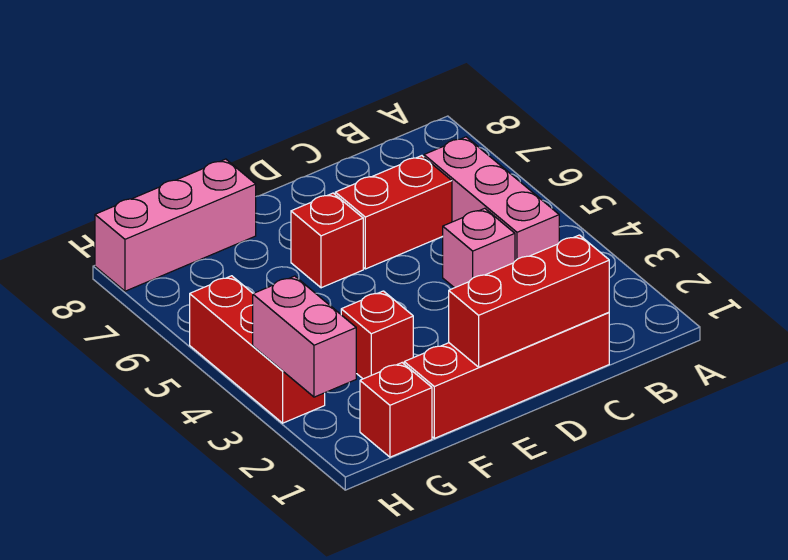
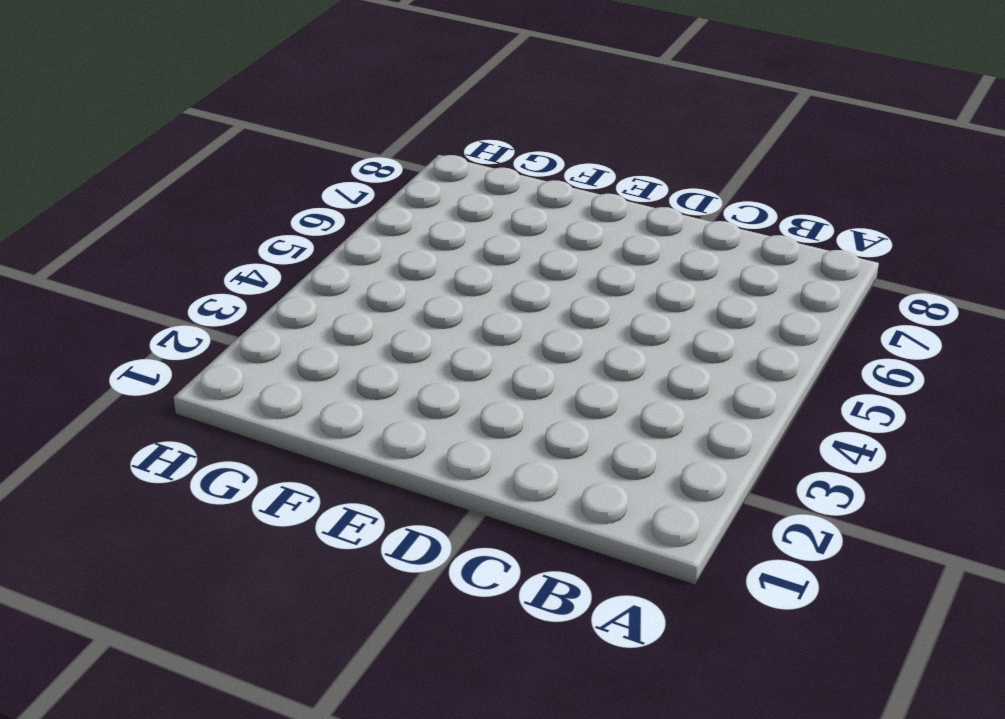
none -> pink 1x3 brick [424,137,559,261]
none -> red 1x4 brick [404,312,609,438]

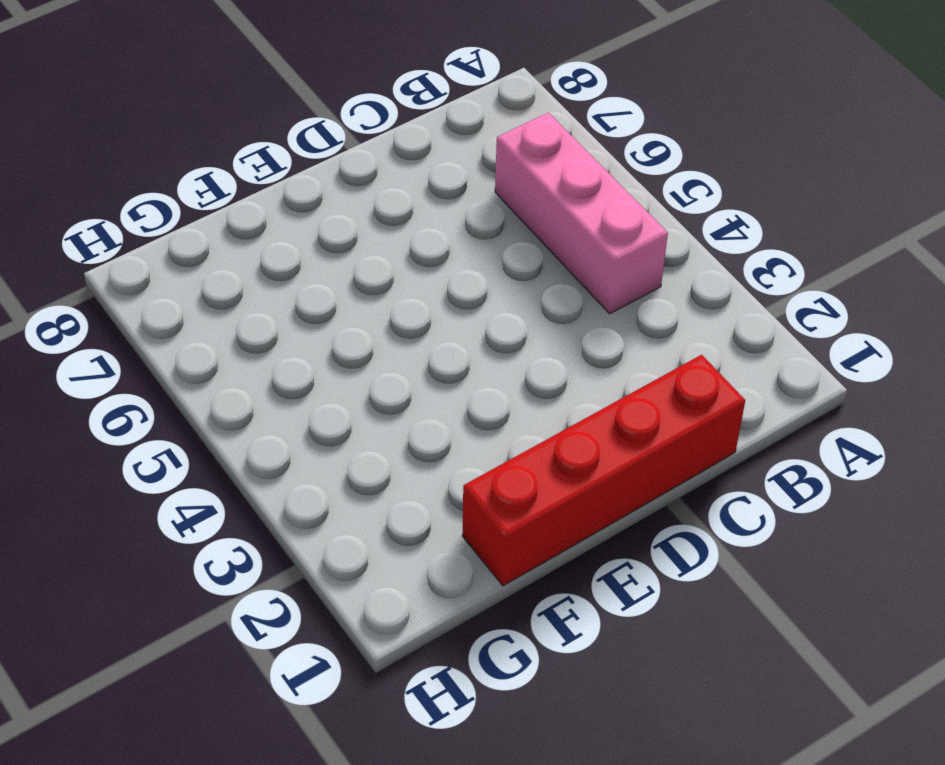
none -> pink 1x1 brick [443,208,515,288]
none -> red 1x2 brick [335,156,452,269]

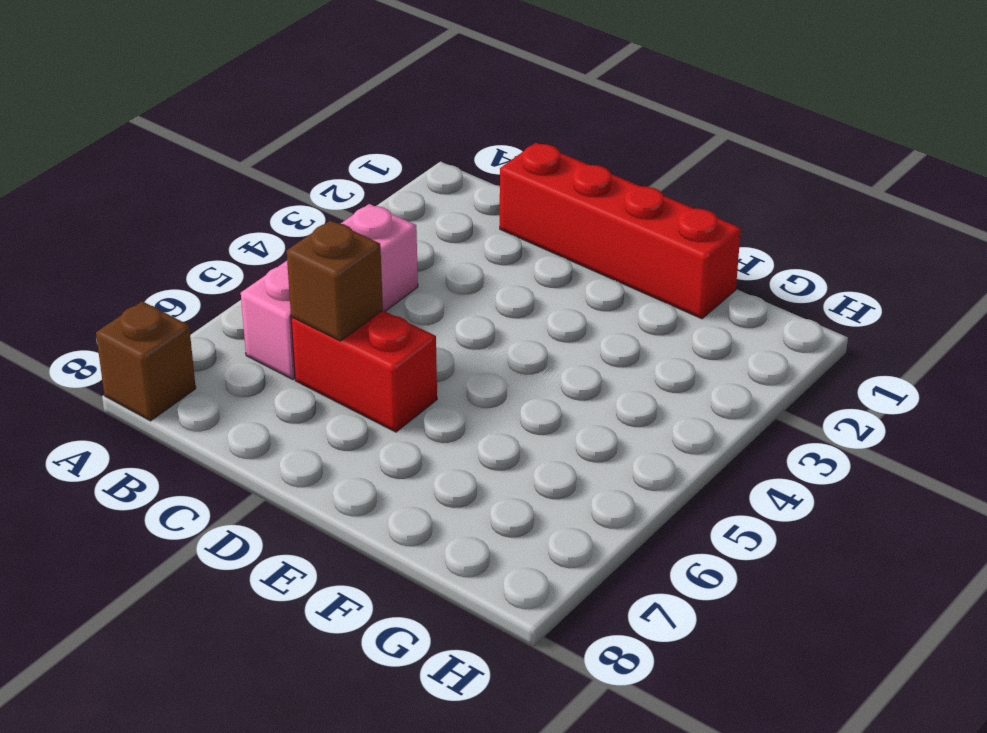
brown 1x1 brick [96,301,196,421] -> none
brown 1x1 brick [287,221,383,341] -> none
none -> pink 1x1 brick [443,208,515,288]
none -> red 1x1 brick [291,193,363,288]

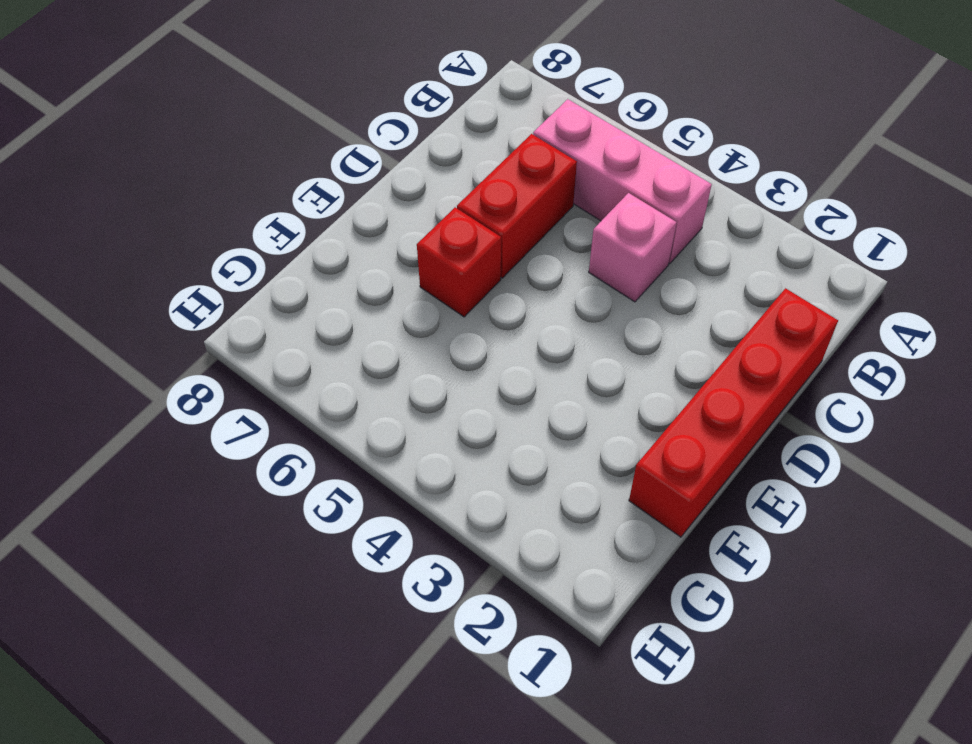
none -> red 1x1 brick [341,291,413,379]
none -> pink 1x3 brick [95,159,256,291]

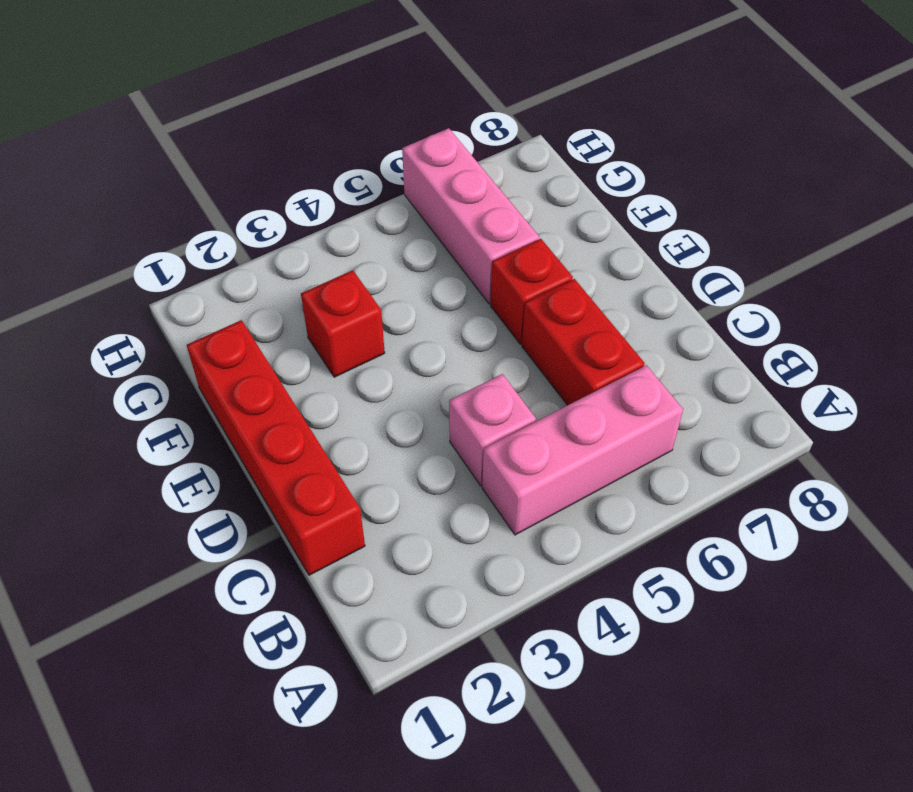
pink 1x3 brick [402,128,539,304] -> pink 1x3 brick moved to [95,159,256,291]
none -> red 1x1 brick [360,363,432,457]
none -> red 1x3 brick [190,276,325,423]

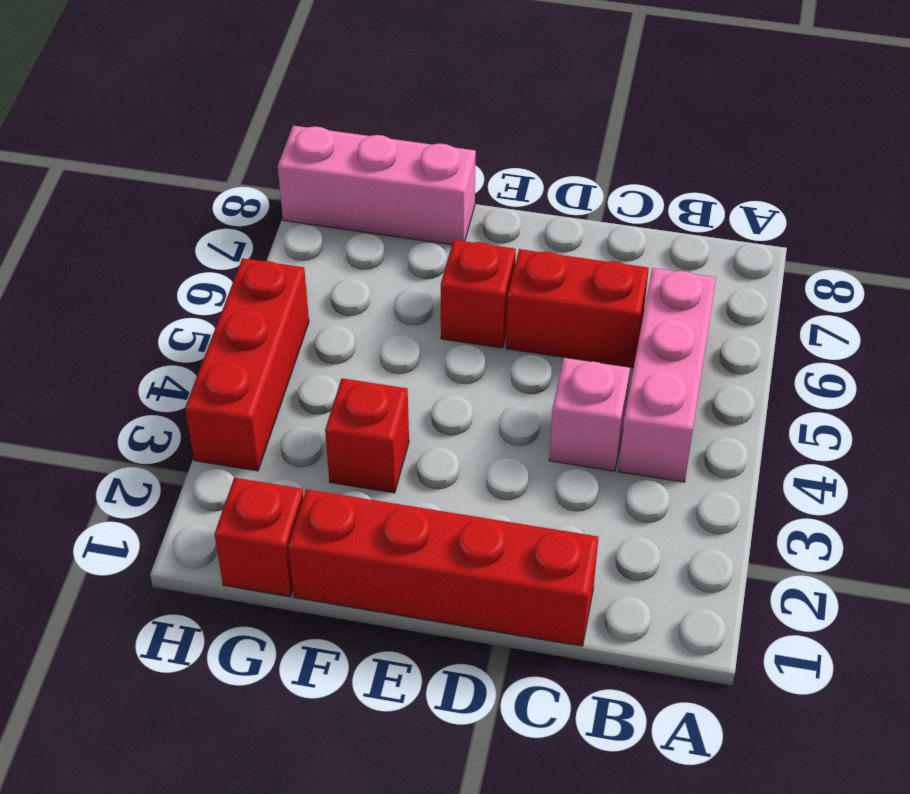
none -> red 1x3 brick [449,235,609,367]
none -> pink 1x2 brick [253,276,356,397]

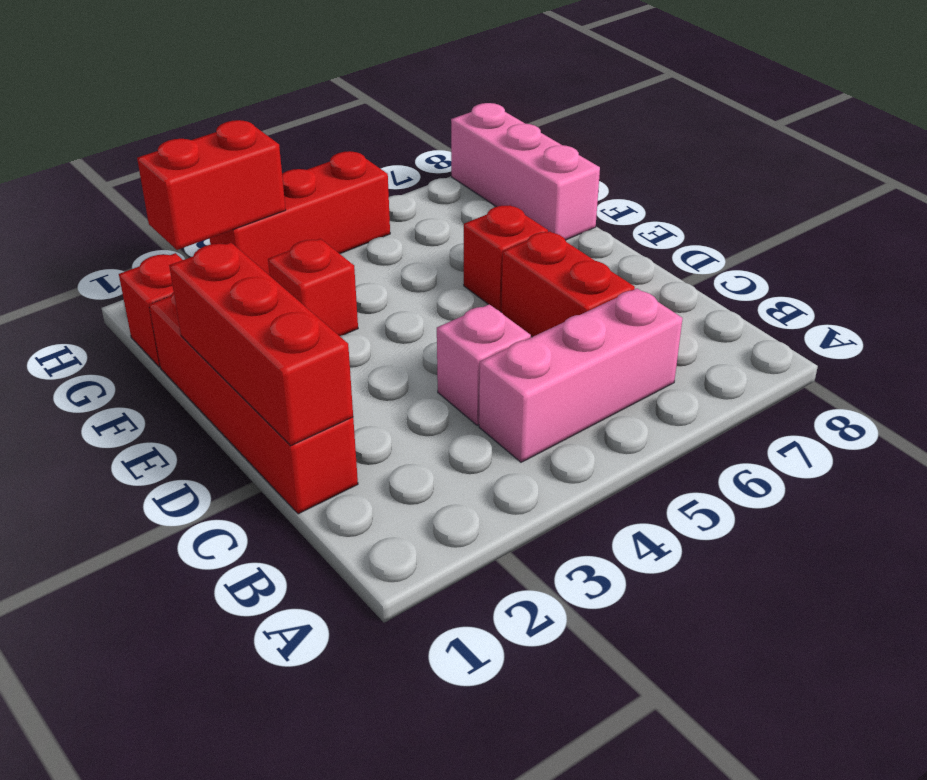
red 1x2 brick [137,120,286,250] -> pink 1x2 brick [253,276,356,397]

